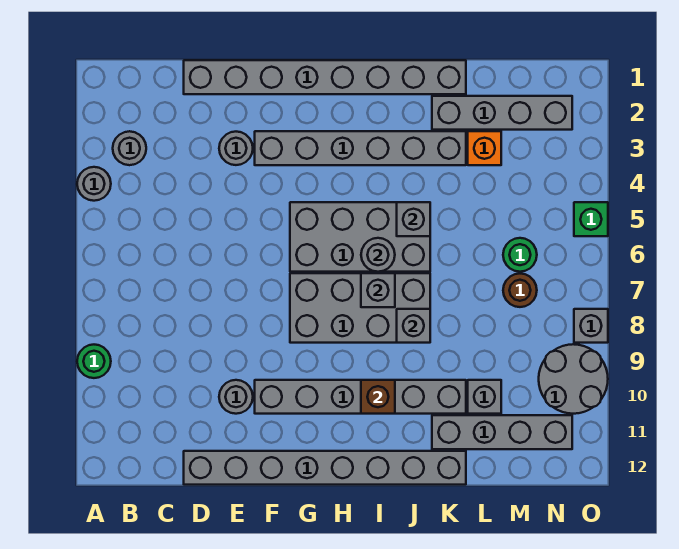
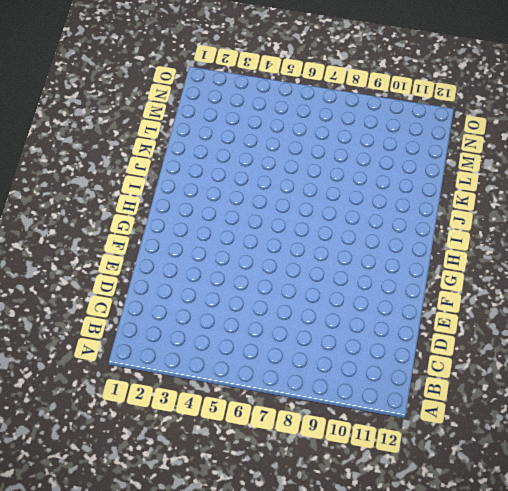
none -> grey 1x1 round brick [77,167,111,201]
none -> green 1x1 round brick [77,345,111,378]
none -> grey 1x1 round brick [113,131,146,165]

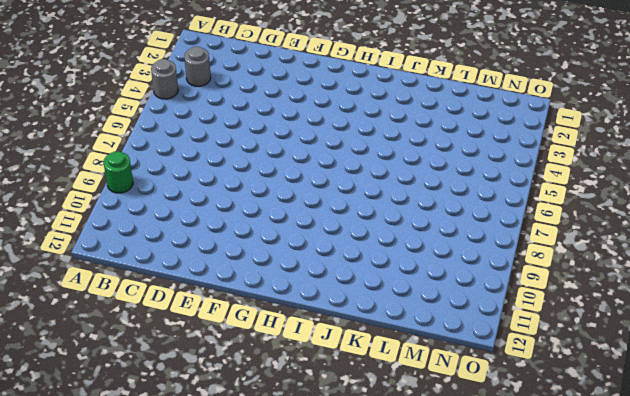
none -> grey 1x8 brick [184,60,466,94]
none -> grey 1x8 brick [184,451,466,485]
none -> grey 1x1 round brick [219,132,253,165]

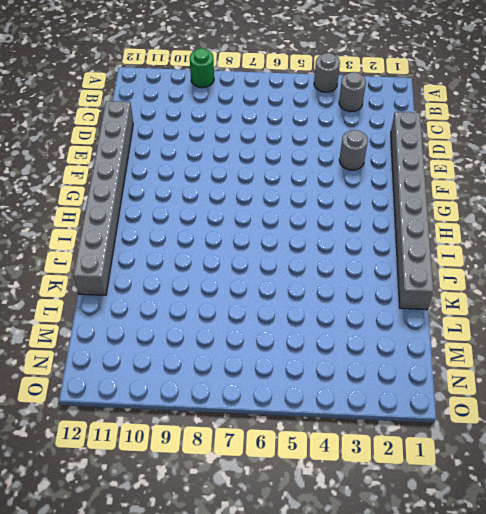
none -> grey 1x1 round brick [219,380,253,414]
none -> grey 1x6 brick [255,131,466,165]
none -> grey 1x6 brick [255,380,466,414]

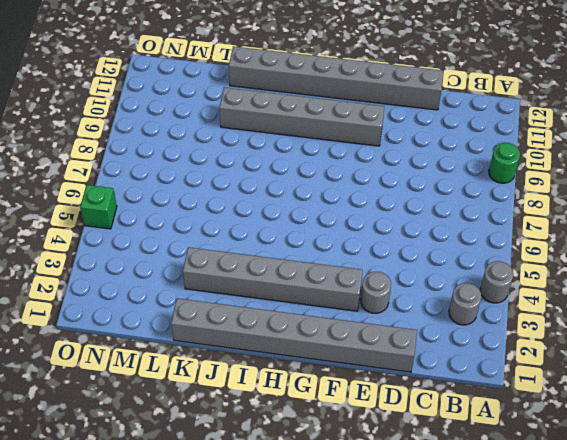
none -> grey 1x1 round brick [219,380,253,414]
none -> grey 2x4 brick [290,202,430,272]
none -> grey 2x4 brick [290,273,430,343]

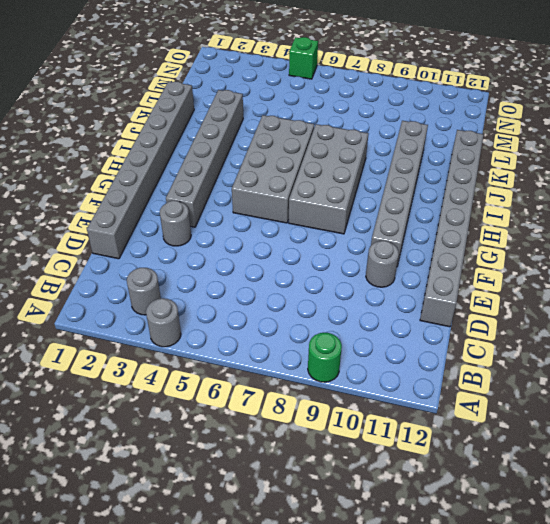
none -> grey 1x4 brick [432,96,572,130]
none -> grey 1x4 brick [432,415,572,449]
none -> orange 1x1 brick [468,131,501,165]

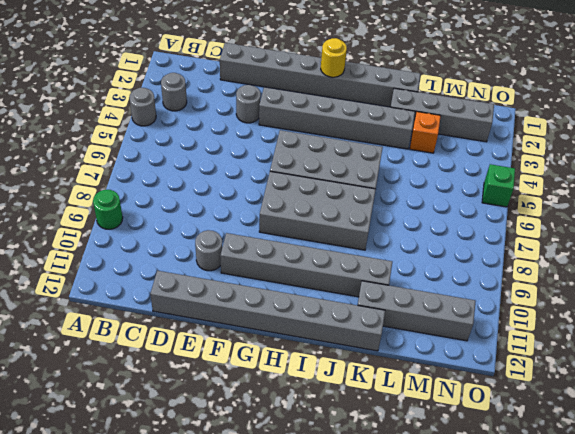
yellow 1x1 round brick [321,38,347,77] -> none
none -> grey 1x1 brick [468,380,501,414]
none -> green 1x1 round brick [503,238,537,272]
none -> brown 1x1 round brick [503,274,537,307]

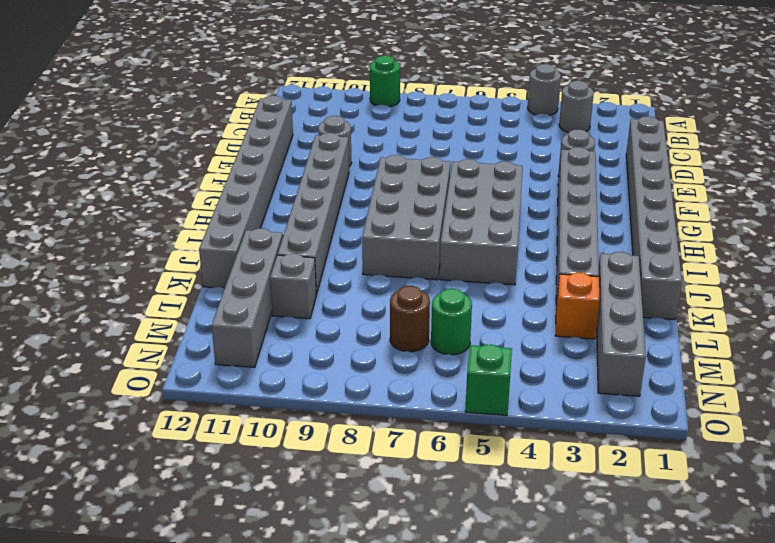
none -> grey 2x2 round brick [539,344,608,414]
none -> grey 1x1 brick [574,309,608,343]
none -> grey 1x1 round brick [361,238,395,272]

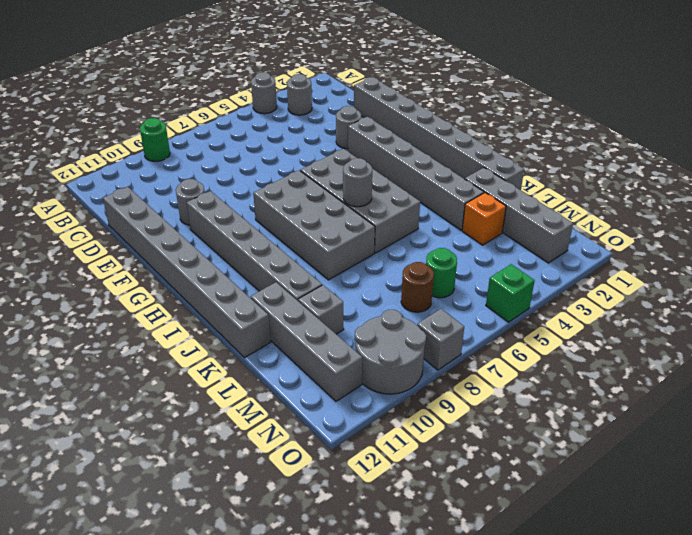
none -> grey 1x1 brick [361,273,395,307]
none -> brown 1x1 brick [361,380,395,414]
none -> grey 1x1 brick [397,202,430,236]

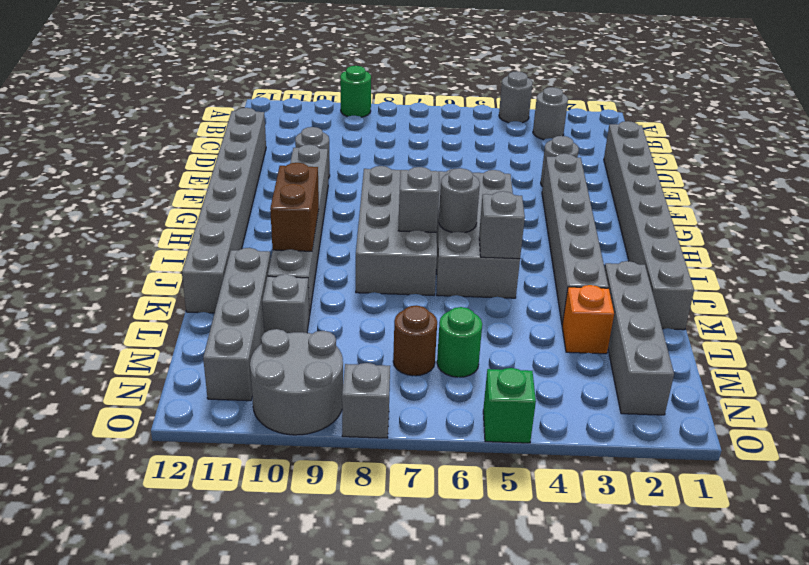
brown 1x2 brick [270,163,319,251] -> brown 1x1 brick [361,380,395,414]
none -> grey 1x1 brick [397,309,430,343]

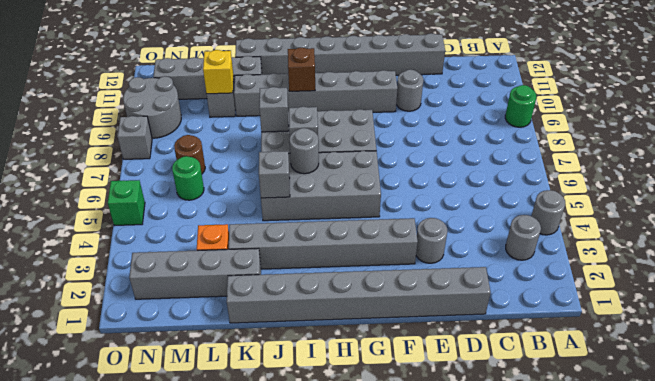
yellow 1x1 brick [203,50,233,94] -> none

